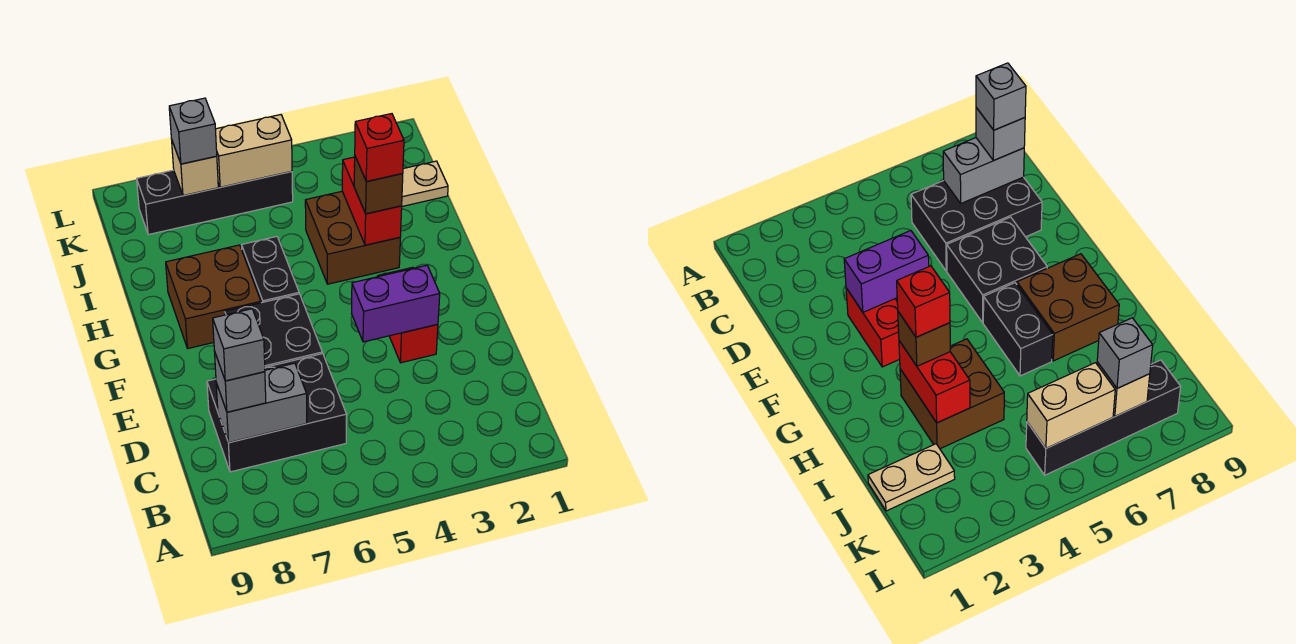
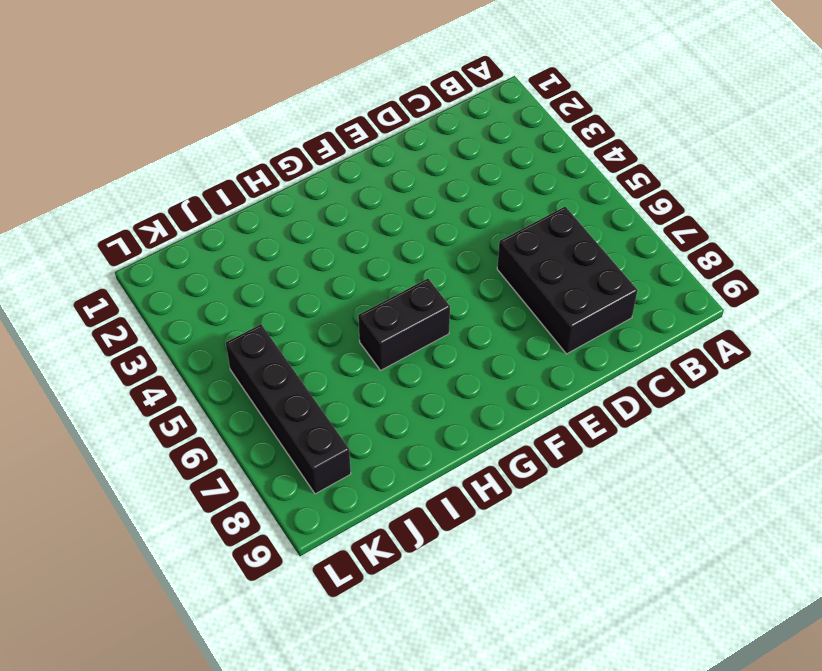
none -> red 1x2 brick [377,267,438,363]
none -> black 2x2 brick [225,294,322,367]
none -> brown 2x2 brick [166,245,261,348]

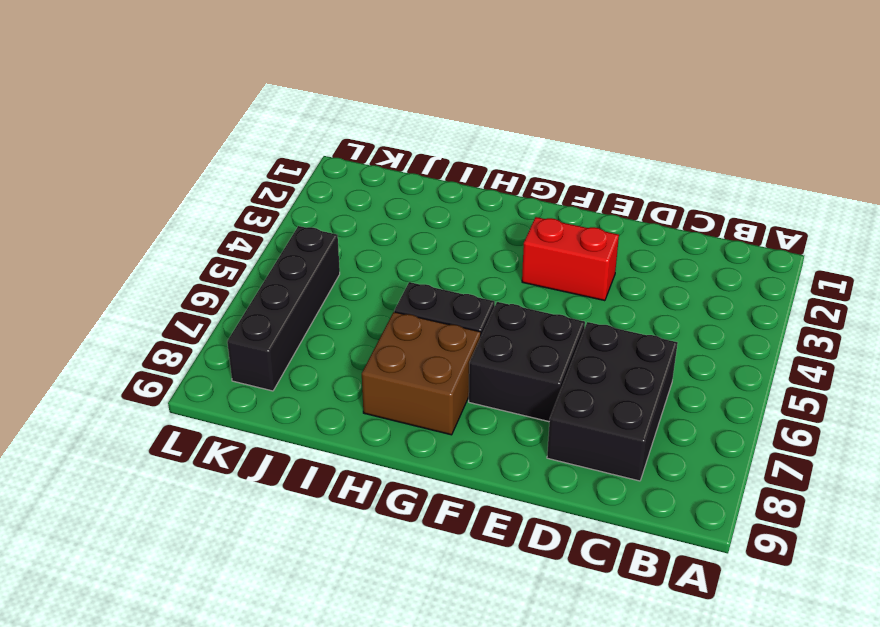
none -> brown 2x2 brick [305,191,400,284]
none -> tan 1x2 plate [402,161,448,206]
none -> grey 1x2 brick [216,363,307,443]

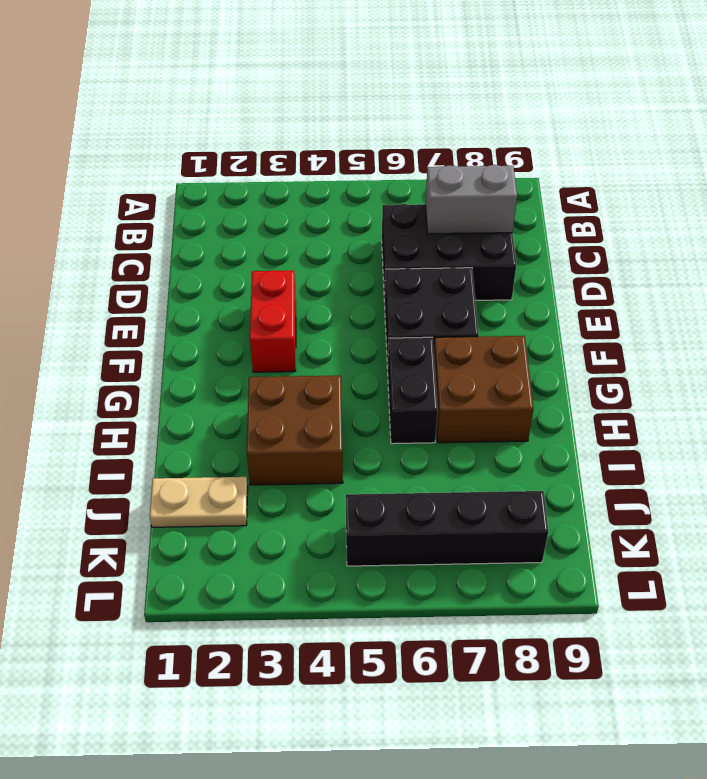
none -> purple 1x2 brick [352,265,440,342]
none -> red 1x2 brick [342,157,402,245]
none -> tan 1x2 brick [216,115,292,187]

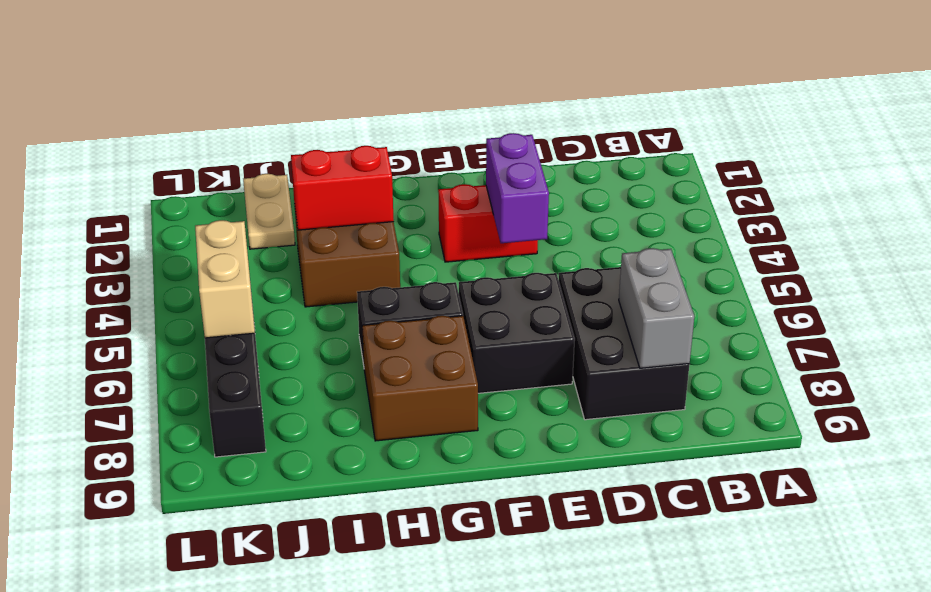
none -> tan 1x1 brick [172,141,218,196]
none -> grey 1x1 brick [215,354,266,412]
none -> brown 1x1 brick [354,157,403,214]

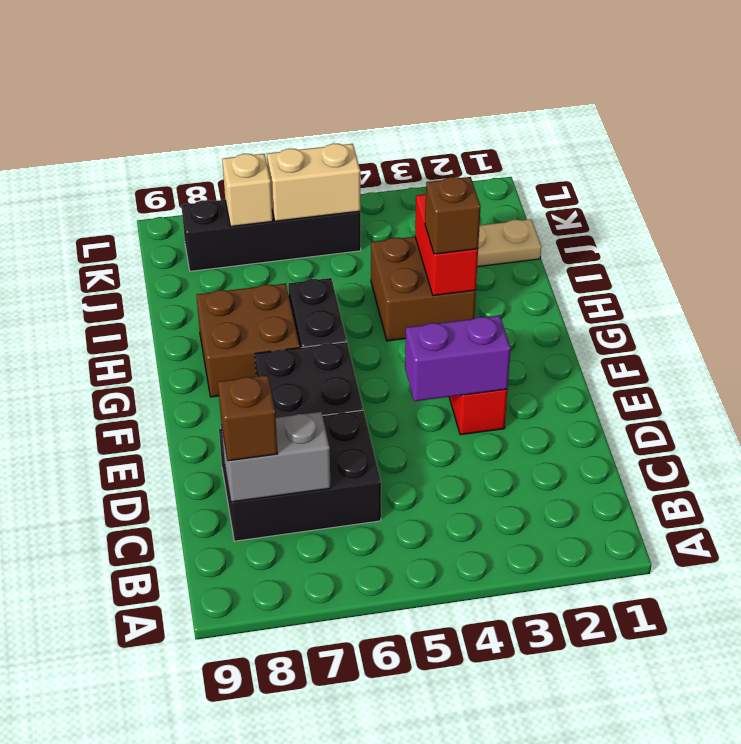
brown 1x1 brick [218,375,277,461] -> grey 1x1 brick [215,354,266,412]
none -> grey 1x1 brick [169,98,217,164]
none -> grey 1x1 brick [213,309,265,381]
none -> red 1x1 brick [355,114,404,182]

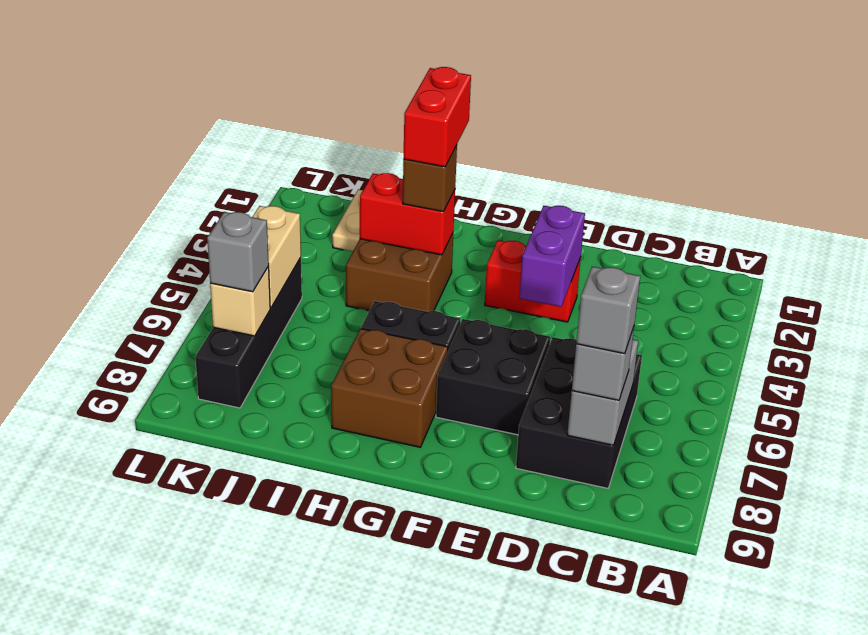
red 1x2 brick [403,67,471,167] -> red 1x1 brick [355,114,404,182]

